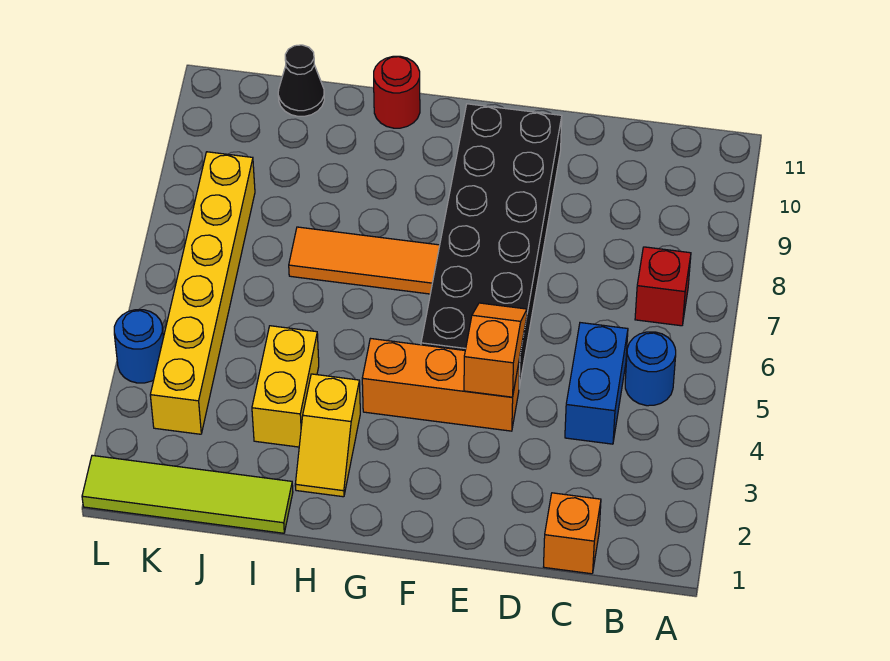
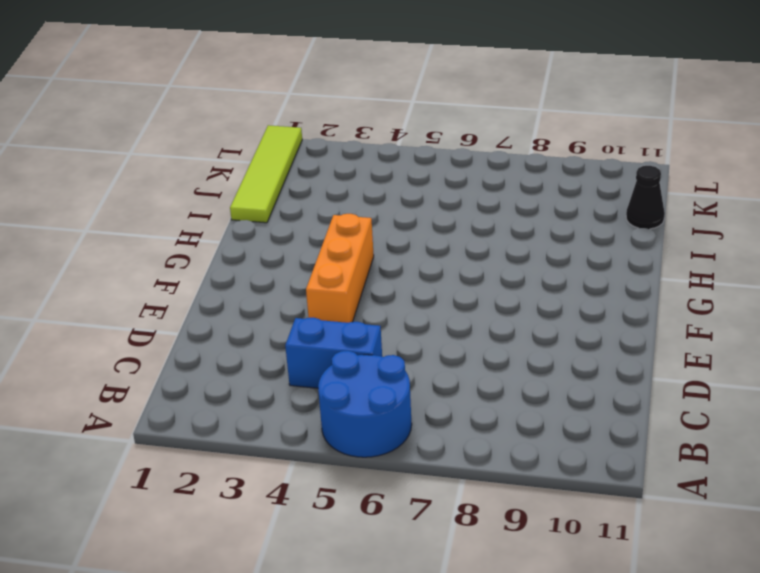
blue 2x2 round brick [318,351,412,457] -> blue 1x1 round brick [625,332,676,406]
none -> red 1x1 brick [635,247,691,326]
none -> orange 1x1 brick [544,493,601,574]
none -> black 2x6 brick [421,104,562,387]

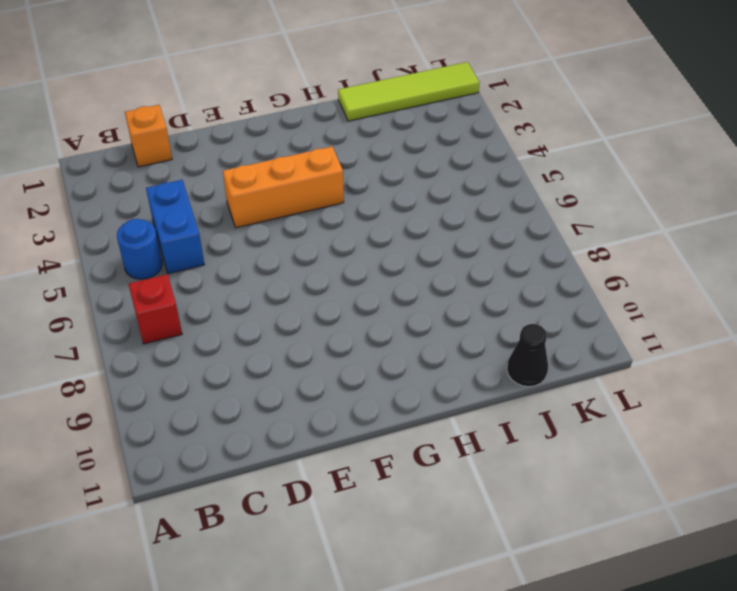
none -> black 2x6 brick [421,104,562,387]
none -> orange 1x3 tile [289,227,440,294]
none -> yellow 1x2 slope [295,374,360,497]

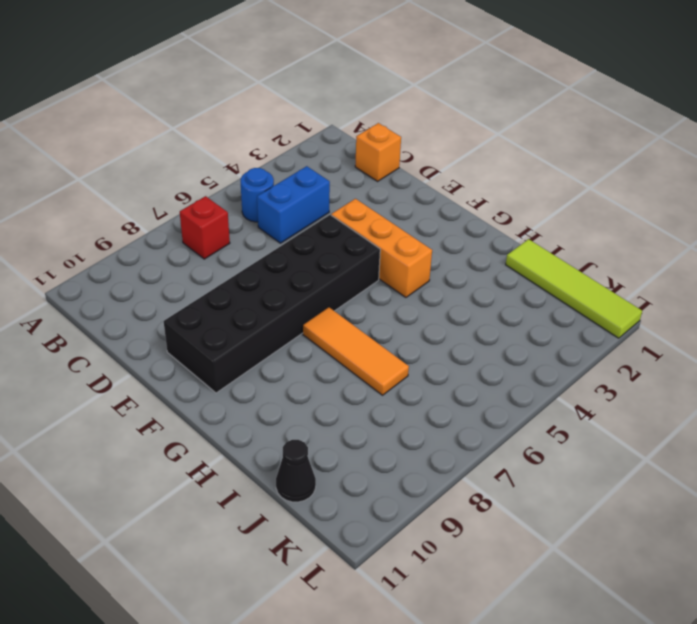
none -> yellow 1x2 slope [295,374,360,497]
none -> red 1x1 round brick [374,56,420,128]
none -> yellow 1x2 brick [252,326,319,447]

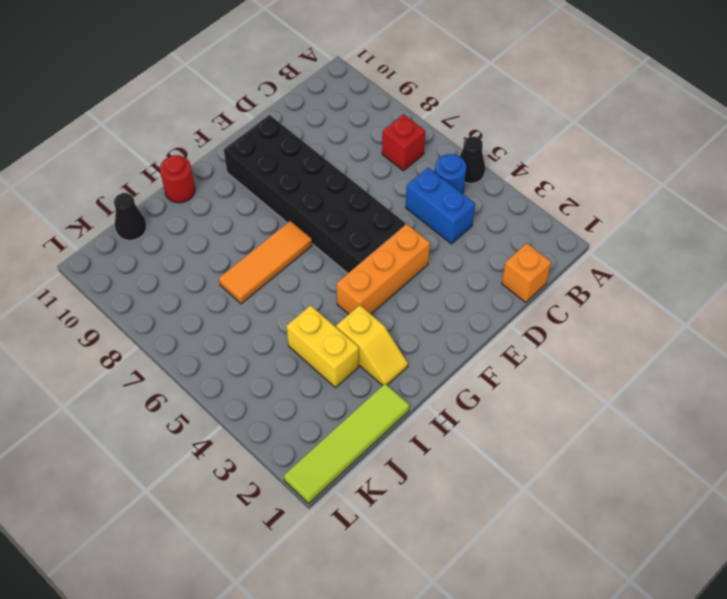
black 1x1 cone [460,137,485,183] -> none
none -> yellow 1x6 brick [150,152,255,434]
none -> blue 1x1 round brick [114,310,164,383]
none -> orange 1x2 slope [464,303,527,397]

